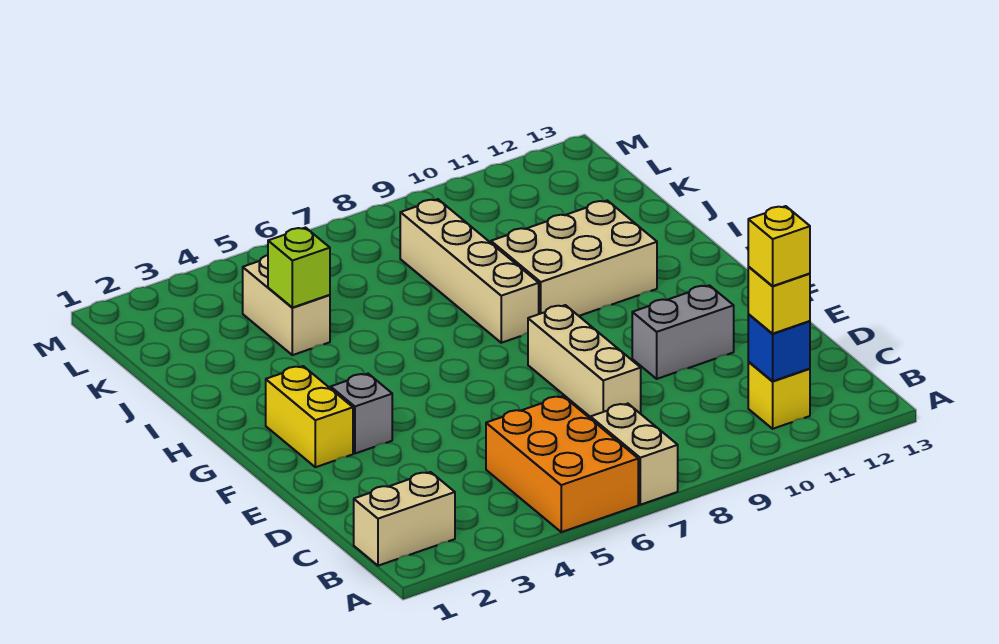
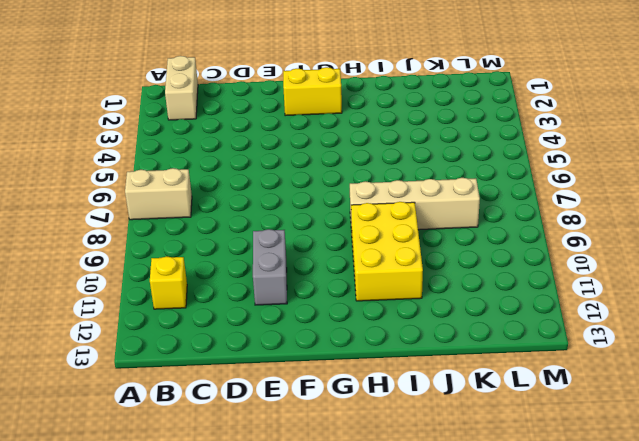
yellow 2x3 brick [351,202,423,301] -> tan 2x3 brick [491,200,657,316]
none -> orange 2x3 brick [486,396,638,532]
none -> tan 1x3 brick [528,305,641,417]
none -> grey 1x1 brick [331,374,392,454]

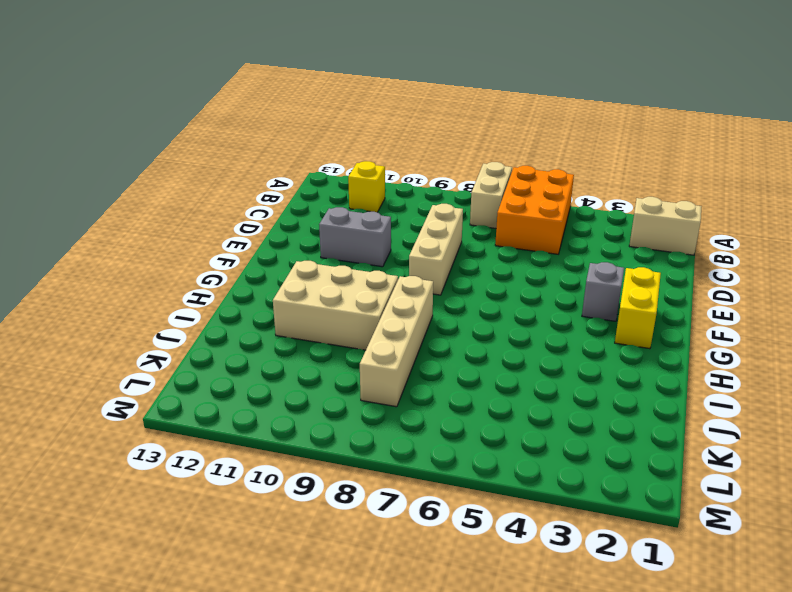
none -> tan 1x2 brick [243,255,330,355]
none -> blue 1x1 brick [748,314,810,381]
none -> lime 1x1 brick [268,228,330,308]

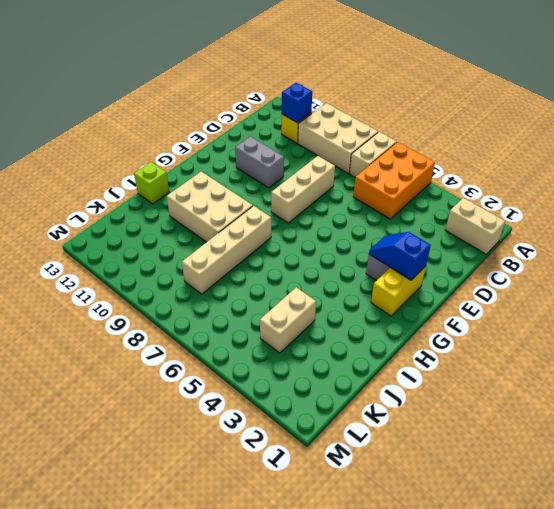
tan 2x3 brick [298,103,378,174] -> none
blue 1x2 slope [369,232,431,280] -> none
lime 1x1 brick [134,162,169,204] -> lime 1x1 brick moved to [268,228,330,308]
none -> yellow 1x1 brick [748,267,810,334]
none -> yellow 1x1 brick [748,206,810,286]

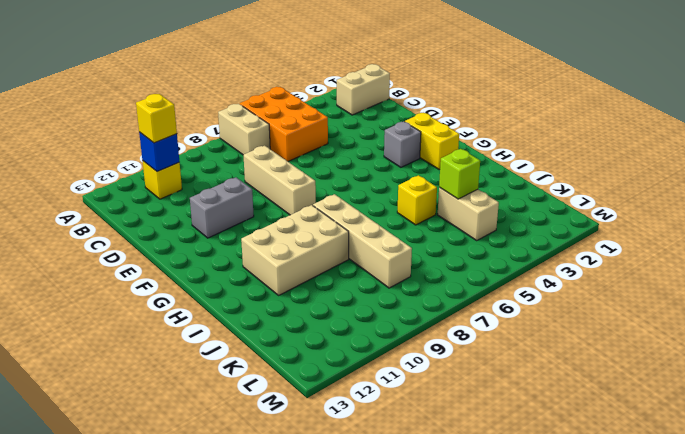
yellow 1x1 brick [397,175,437,225] -> yellow 1x1 brick moved to [748,206,810,286]

